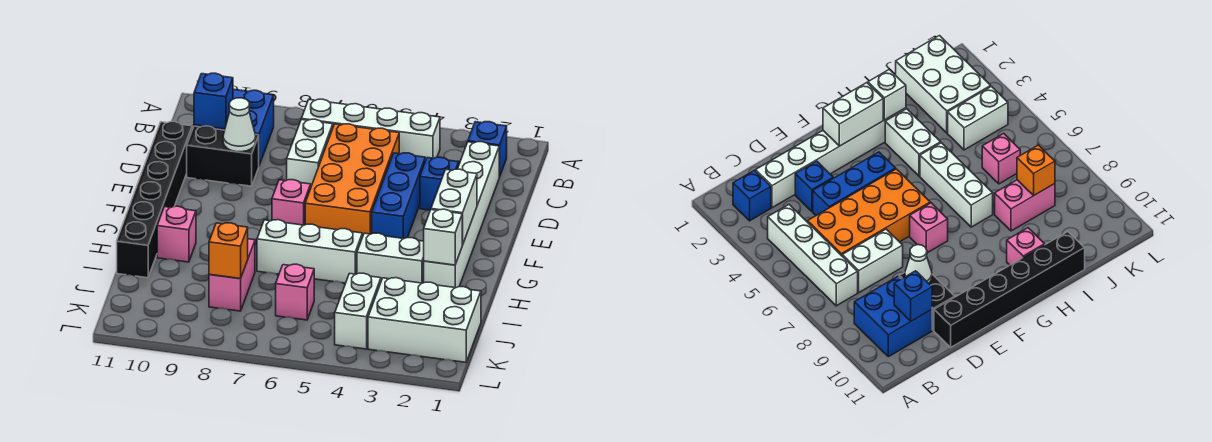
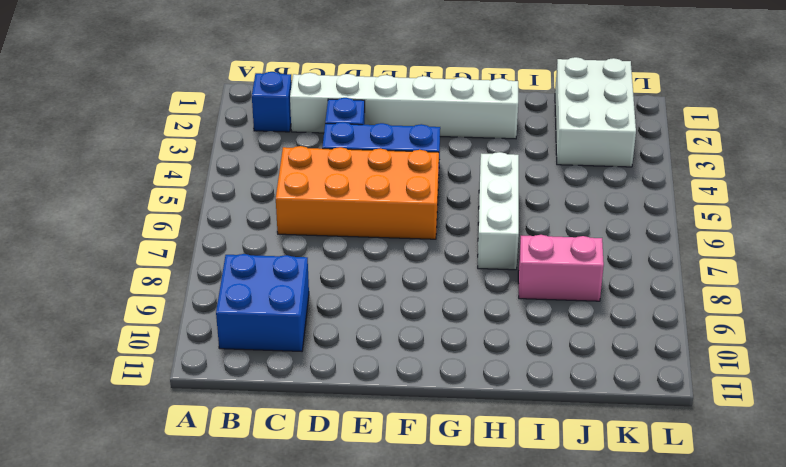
none -> white 1x4 brick [301,99,440,161]
none -> white 1x2 brick [287,119,333,186]
none -> black 1x2 brick [187,126,259,186]

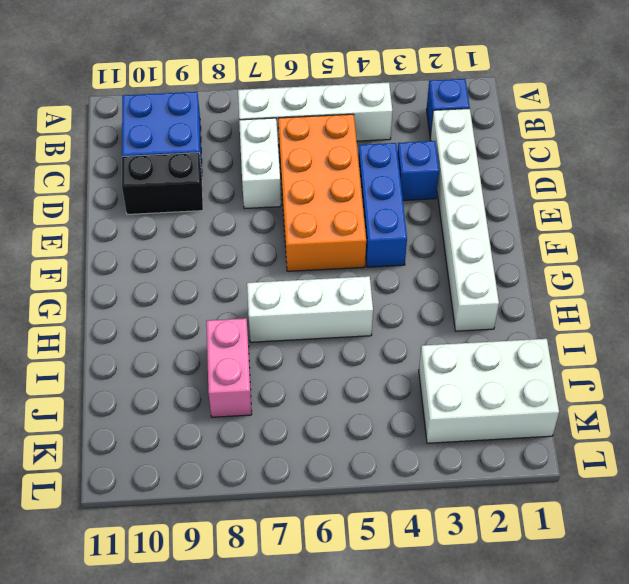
none -> black 1x6 brick [117,122,192,278]
none -> pink 1x1 brick [272,180,311,225]
none -> white 1x2 brick [357,233,424,283]

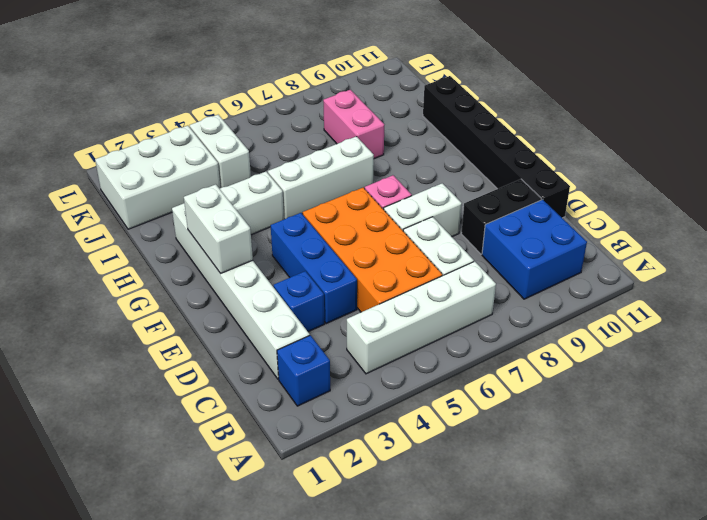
white 1x2 brick [384,183,462,237] -> none
none -> pink 1x1 brick [157,206,196,262]
none -> pink 1x1 brick [276,264,314,320]
none -> blue 1x1 brick [194,73,233,129]

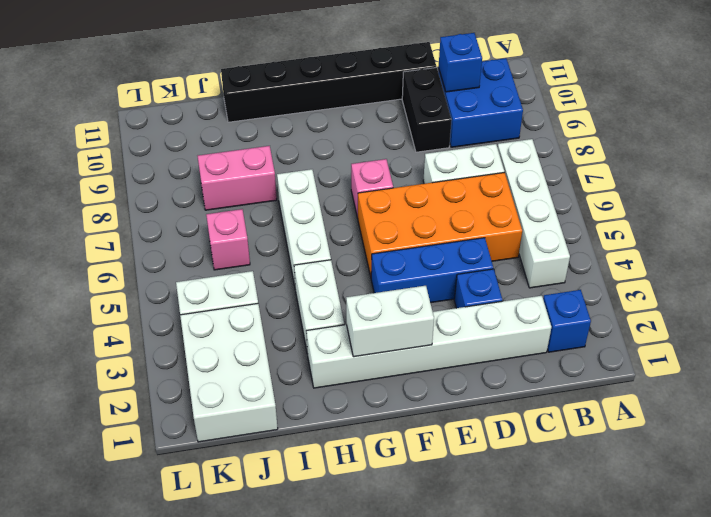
none -> pink 1x1 brick [157,206,196,262]
none -> white 1x1 cone [223,98,256,152]
none -> white 1x1 brick [424,209,462,265]

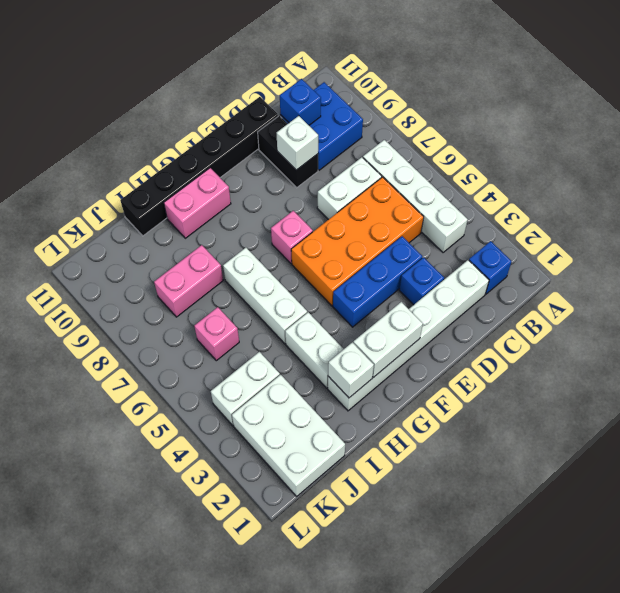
white 1x1 brick [277,116,318,170] -> white 1x1 cone [223,98,256,152]
pink 1x2 brick [164,168,231,238] -> pink 1x1 brick [157,206,196,262]
none -> orange 1x1 brick [209,223,248,279]

